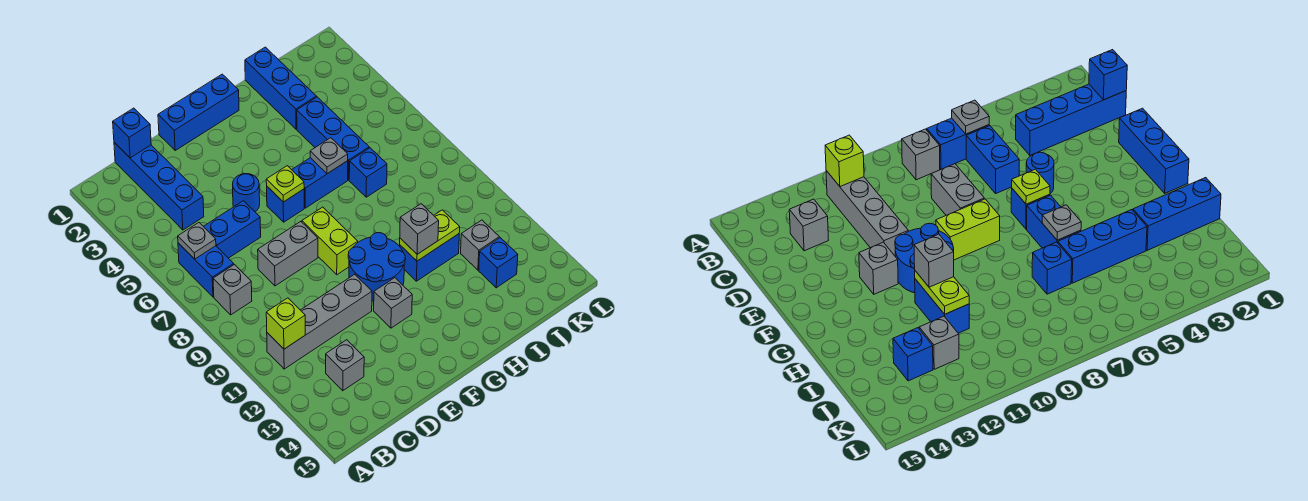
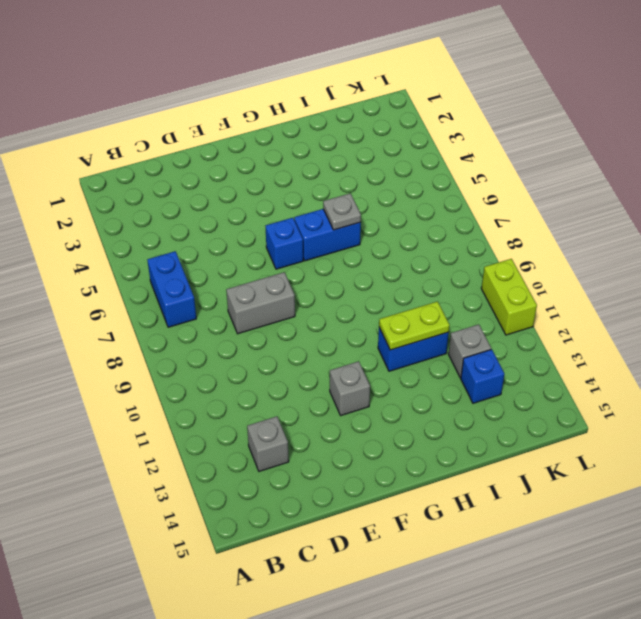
lime 1x2 brick [481,259,537,335] -> lime 1x2 brick moved to [302,207,358,275]
none -> grey 1x1 brick [213,265,252,315]
none -> grey 1x4 brick [267,274,372,369]
none -> blue 1x4 brick [114,142,204,230]

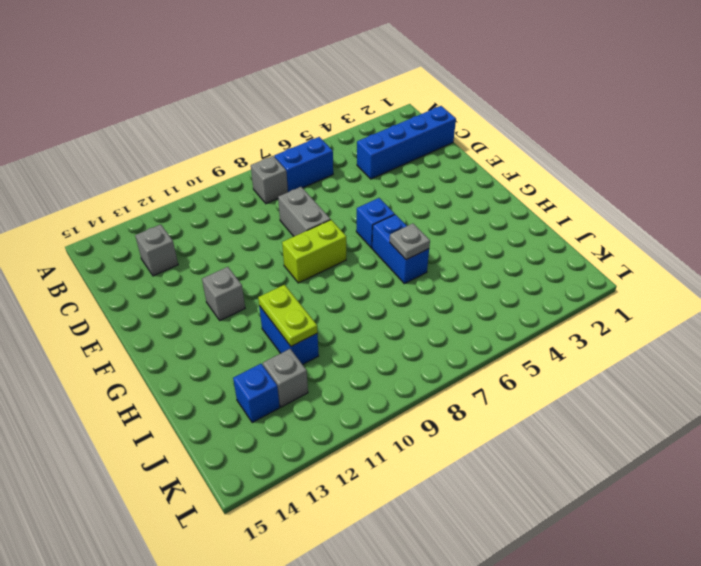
none -> grey 1x4 brick [267,274,372,369]
none -> blue 1x2 brick [203,201,261,258]
none -> blue 1x3 brick [158,74,239,150]

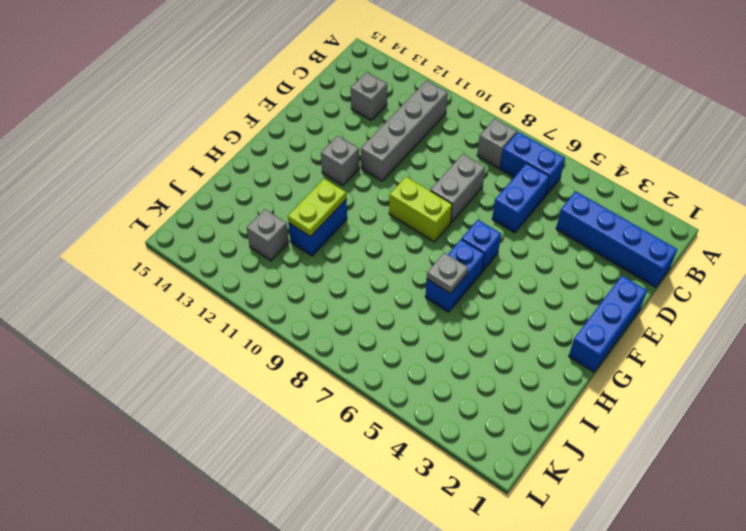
none -> blue 1x1 round brick [233,174,260,212]
none -> blue 2x2 round brick [348,233,405,301]
none -> blue 1x3 brick [245,47,316,129]

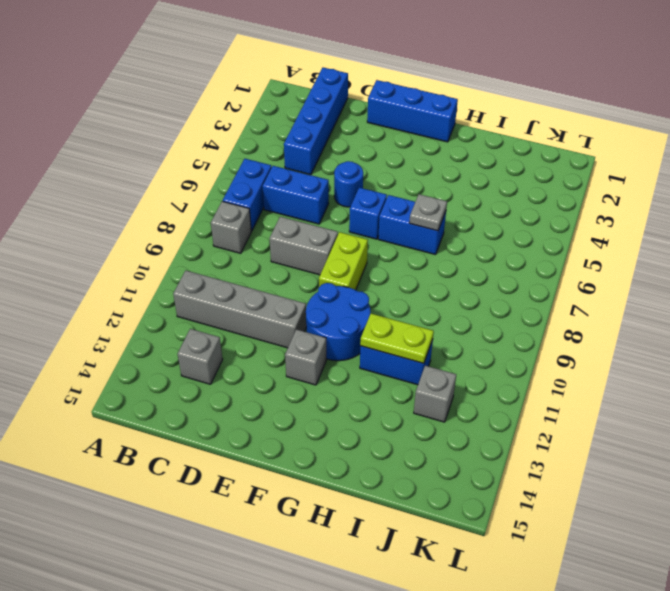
none -> blue 1x3 brick [245,47,316,129]
none -> blue 1x3 brick [297,97,369,180]
none -> blue 1x1 brick [349,148,387,197]

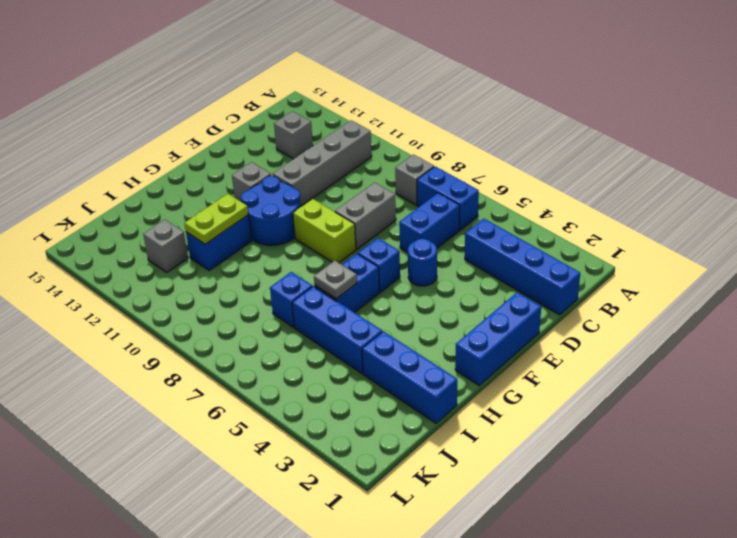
none -> blue 1x1 brick [479,238,518,288]
none -> grey 1x1 plate [178,223,216,259]
none -> lime 1x1 brick [266,298,305,349]

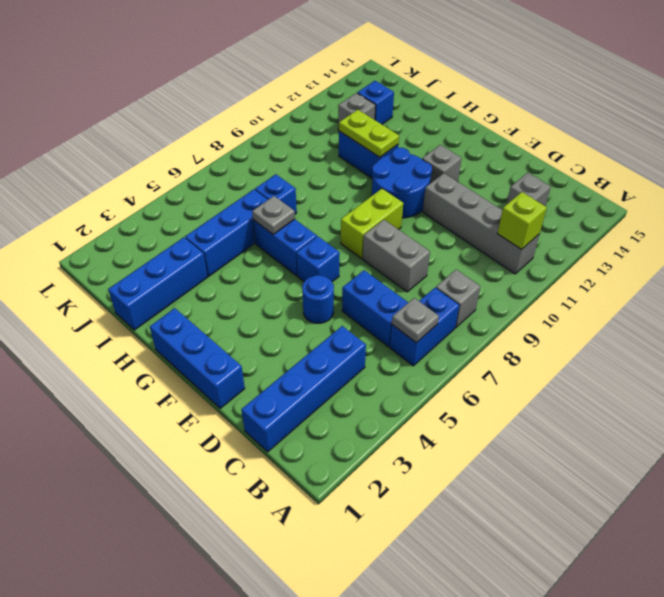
none -> blue 1x1 brick [113,108,151,158]
none -> lime 1x1 plate [266,166,304,202]
none -> grey 1x1 brick [400,204,439,254]

